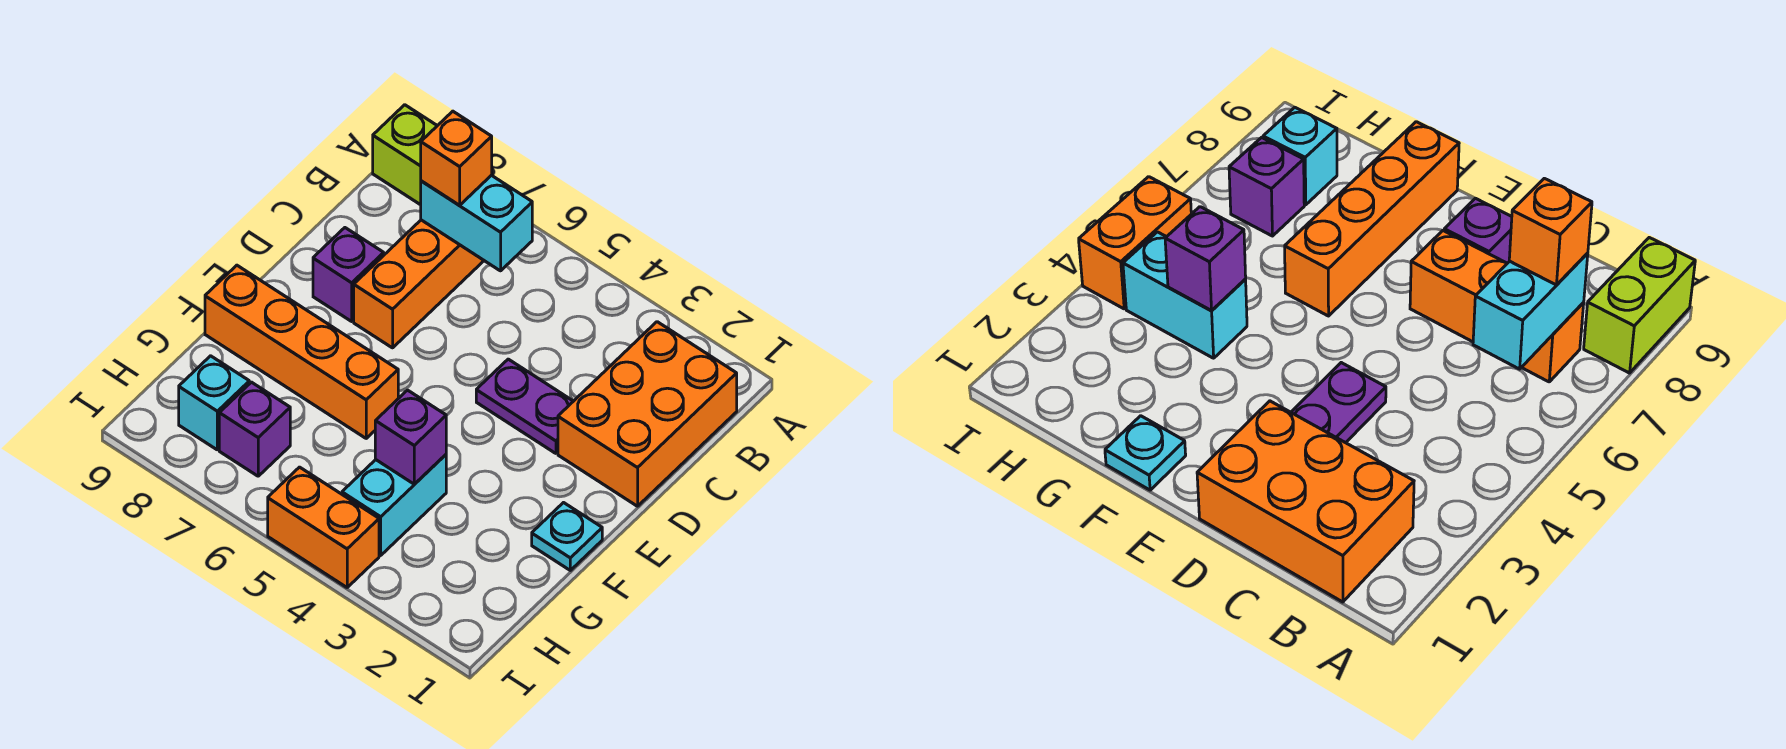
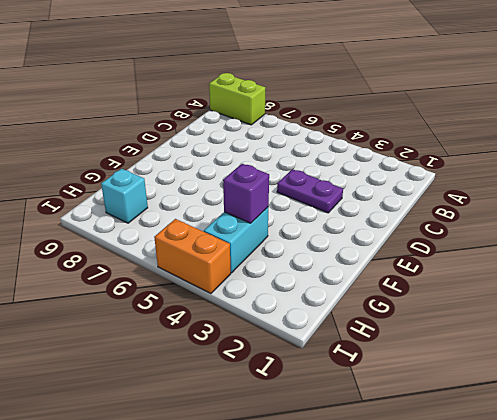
none -> orange 2x3 brick [558,322,737,506]
none -> orange 1x3 brick [354,220,484,348]
none -> purple 1x1 brick [313,228,384,321]

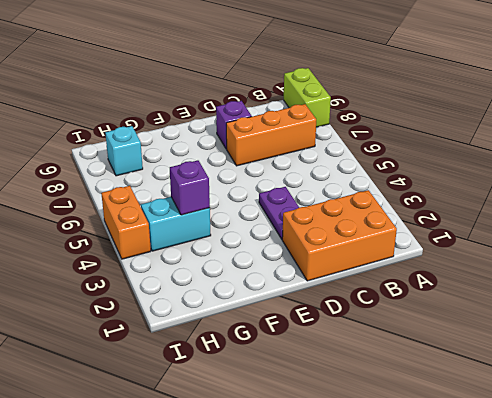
none -> cyan 1x1 plate [532,503,602,570]
none -> orange 1x4 brick [205,265,398,438]
none -> purple 1x1 brick [219,382,290,476]

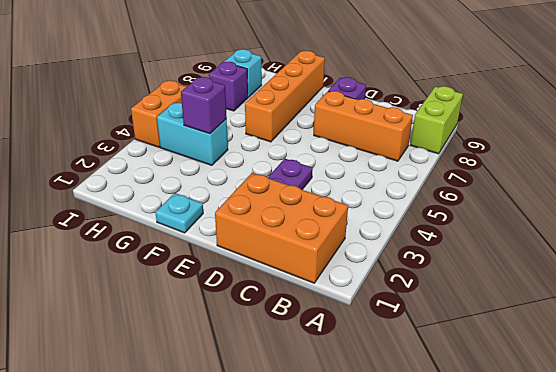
none -> cyan 1x2 brick [421,175,532,271]
none -> orange 1x1 brick [421,111,492,205]

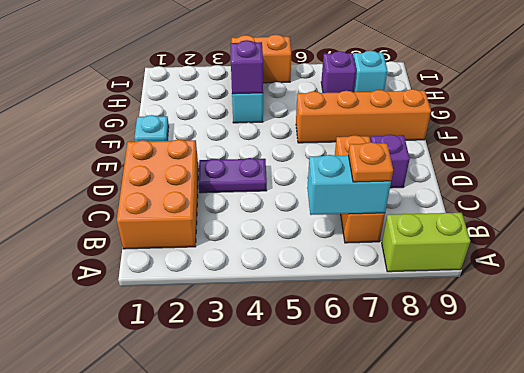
orange 1x1 plate [349,142,393,182] -> orange 1x1 brick [421,111,492,205]

